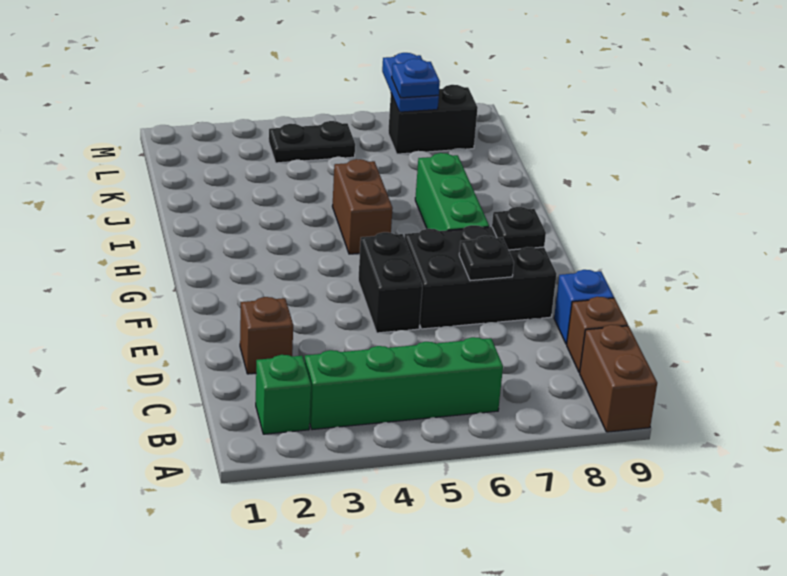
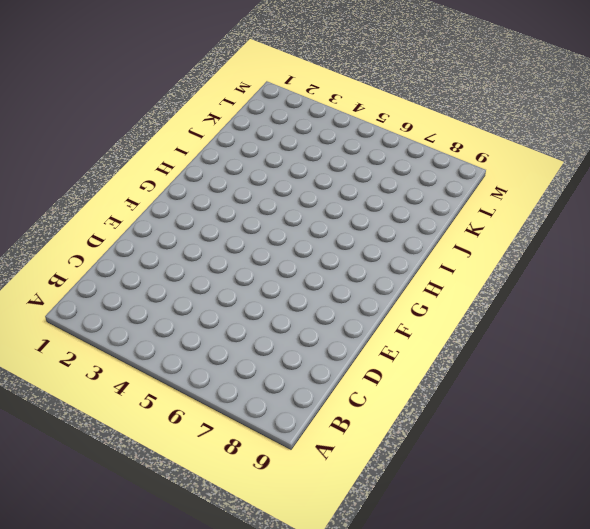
none -> brown 1x2 brick [580,325,657,432]
none -> green 1x1 brick [256,355,311,434]
none -> green 1x4 brick [305,337,503,430]

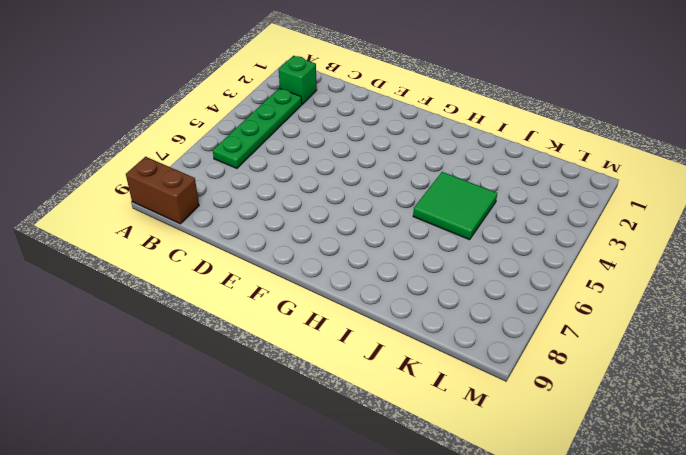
green 1x4 plate [213,88,302,168] -> green 1x4 brick [305,337,503,430]
green 2x2 tile [413,172,497,240] -> brown 1x2 brick [332,159,393,254]
none -> brown 1x1 brick [567,297,628,373]
none -> brown 1x1 brick [240,297,293,374]
none -> blue 1x1 brick [554,270,614,344]

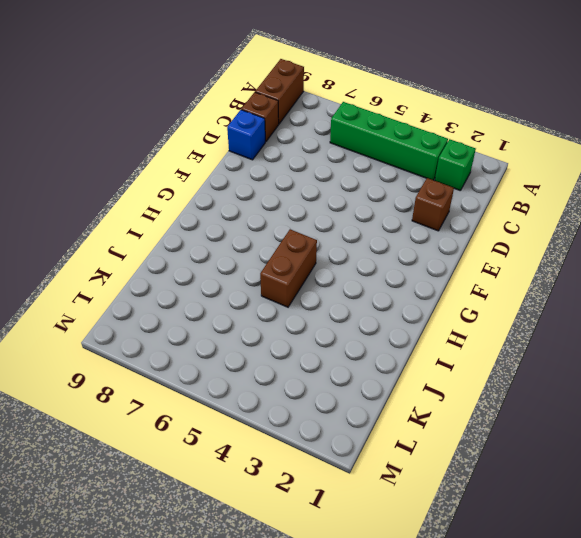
none -> black 1x2 brick [358,232,423,333]
none -> black 2x3 brick [404,225,557,329]
none -> green 1x3 brick [415,153,489,231]

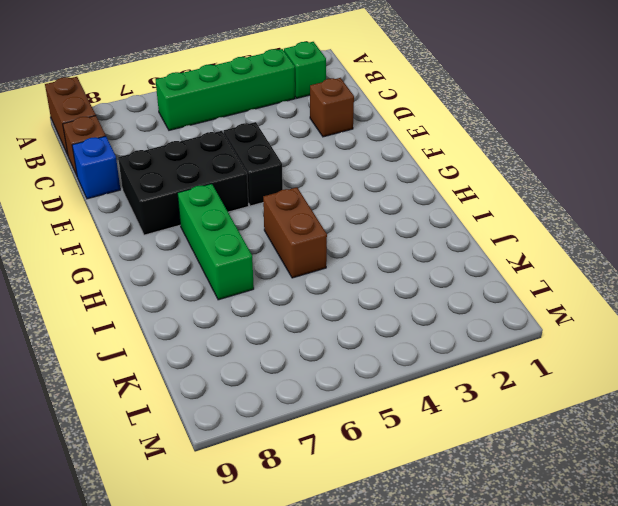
none -> black 1x2 plate [269,121,355,163]
none -> black 1x2 brick [388,85,478,154]
none -> black 1x1 plate [459,236,514,281]

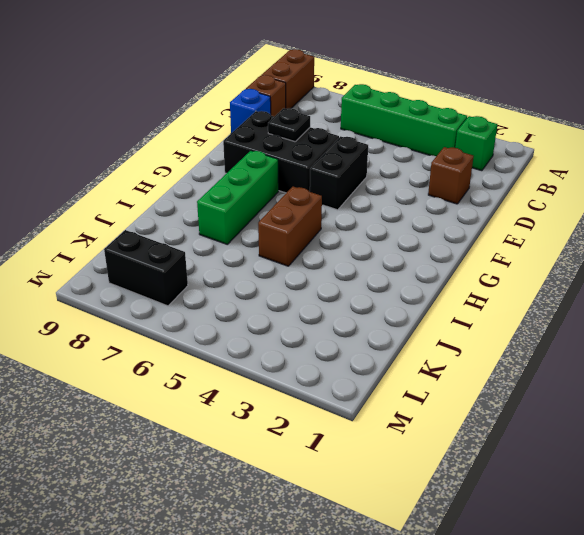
none -> black 1x2 plate [269,121,355,163]
none -> black 1x1 plate [492,207,546,250]
none -> blue 1x2 plate [382,53,439,112]

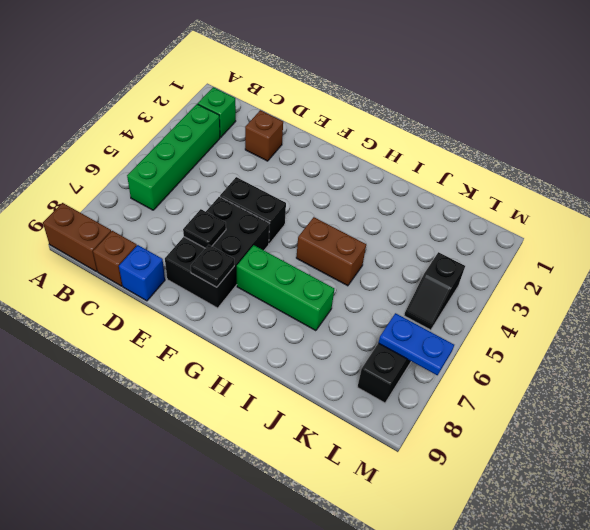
black 1x2 slope [404,252,465,330] -> black 1x2 plate [269,121,355,163]
none -> blue 1x1 plate [392,59,440,98]

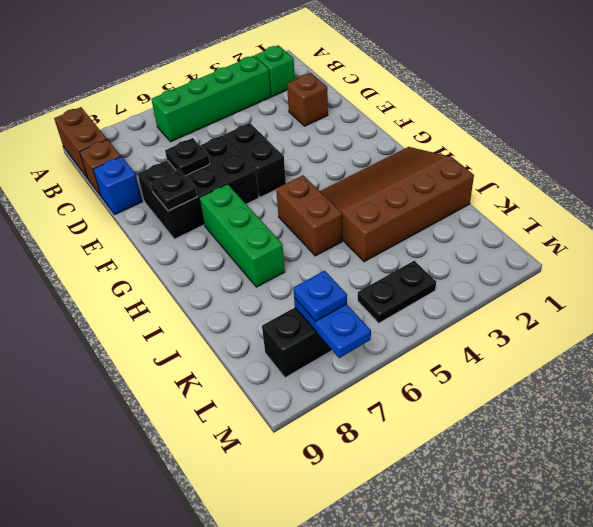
brown 3x4 slope [320,147,474,262] -> none

